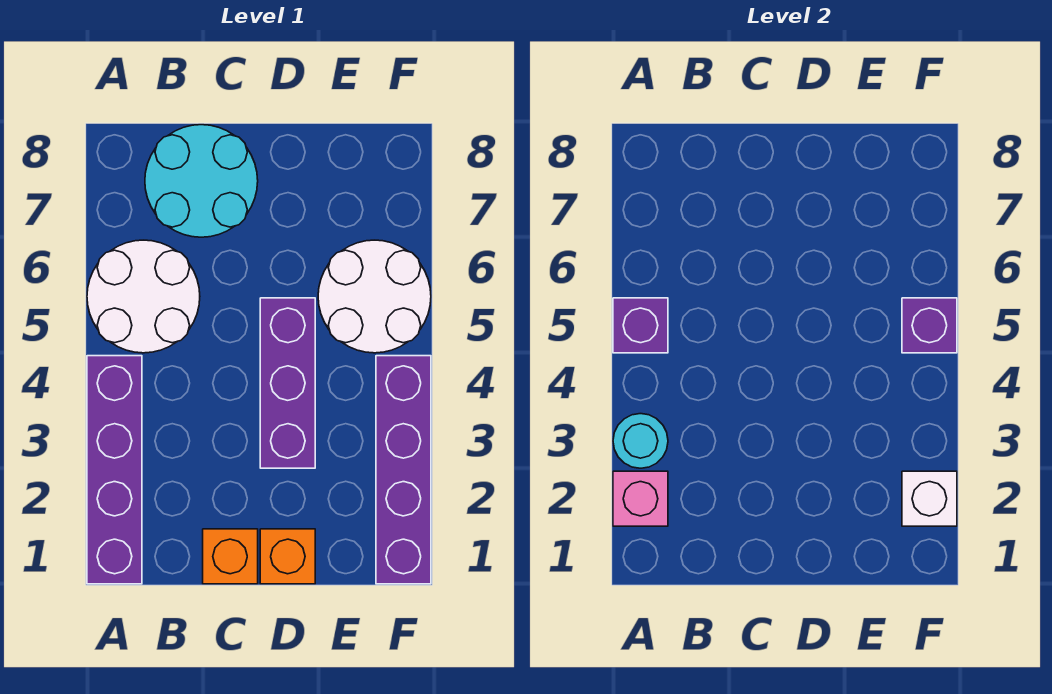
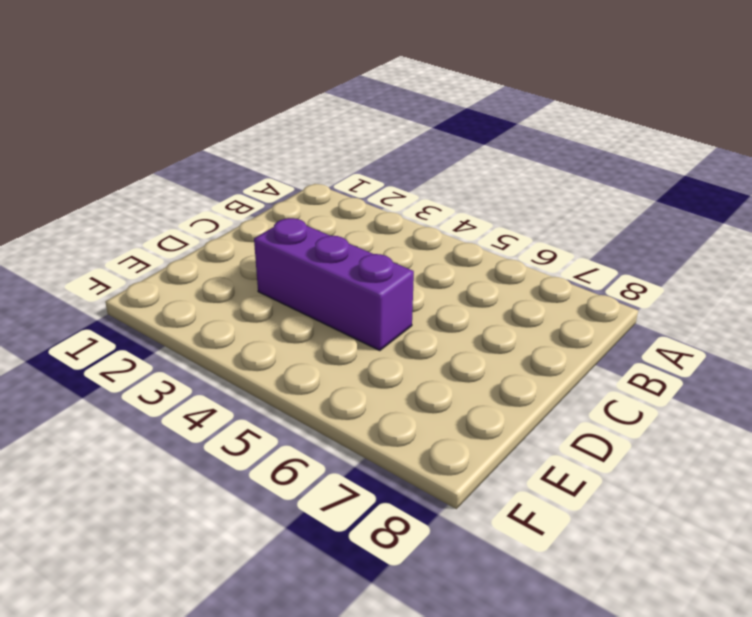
none -> purple 1x4 brick [87,356,142,584]
none -> white 2x2 round brick [87,240,200,353]
none -> cyan 2x2 round brick [145,125,258,237]

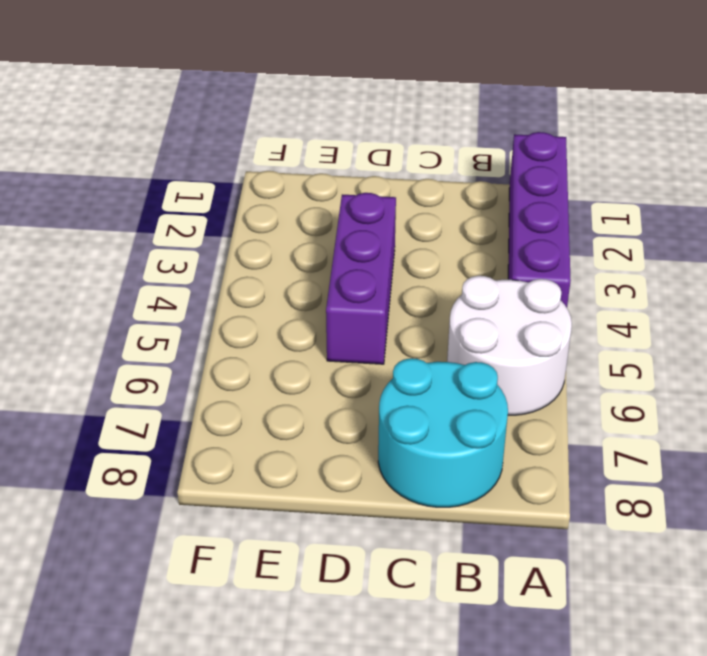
none -> orange 1x1 brick [203,529,258,584]
none -> orange 1x1 brick [260,529,315,584]
none -> white 2x2 round brick [318,240,431,353]

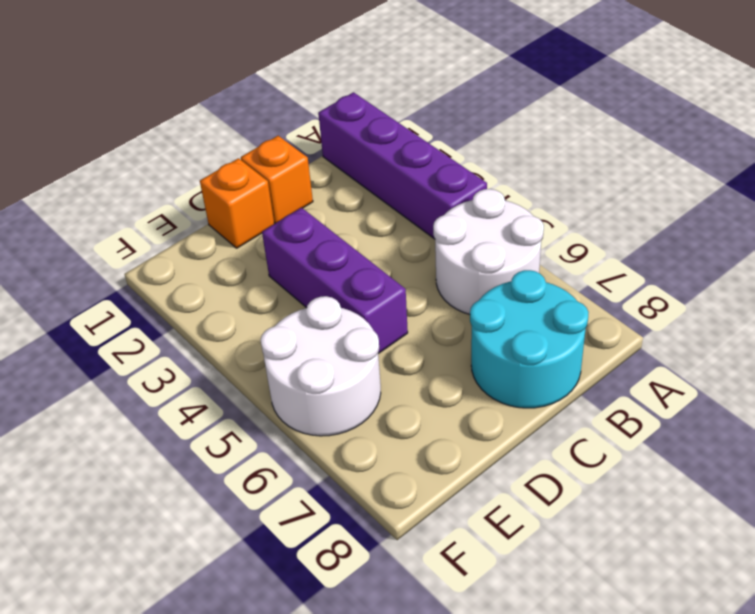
none -> purple 1x4 brick [376,356,431,584]
none -> pink 1x1 brick [613,471,668,526]
none -> cyan 1x1 round brick [613,414,668,468]

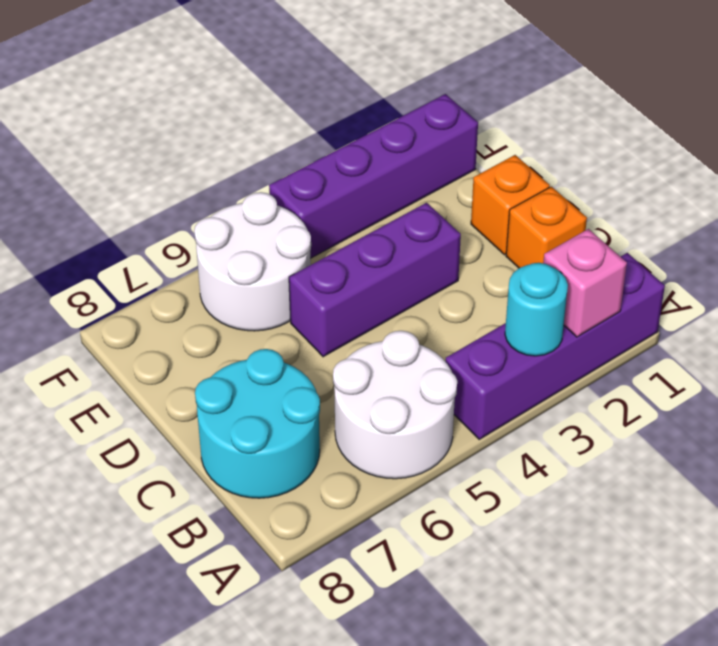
none -> purple 1x1 brick [613,298,668,353]
none -> white 1x1 brick [902,471,957,526]
none -> purple 1x1 brick [902,298,957,353]

